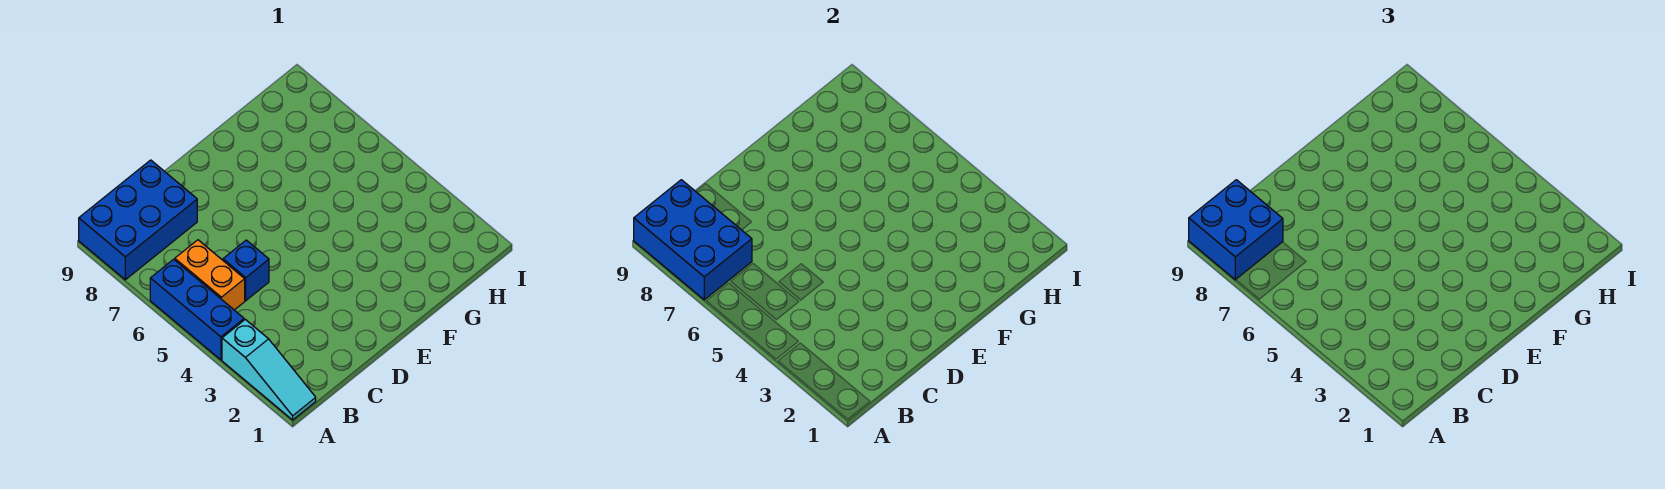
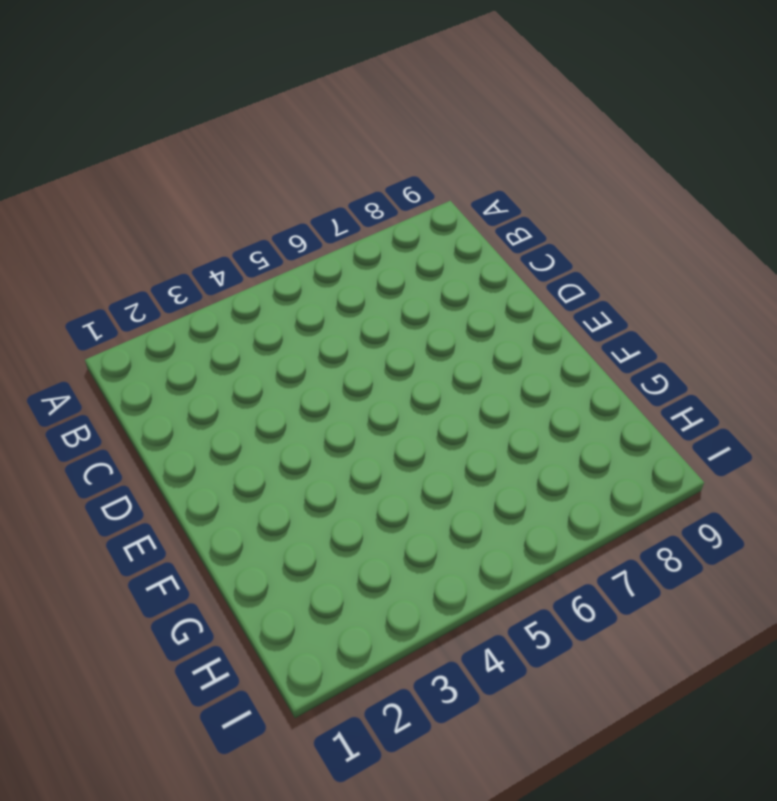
none -> cyan 1x3 slope [222,319,316,420]
none -> blue 1x3 brick [150,259,244,360]

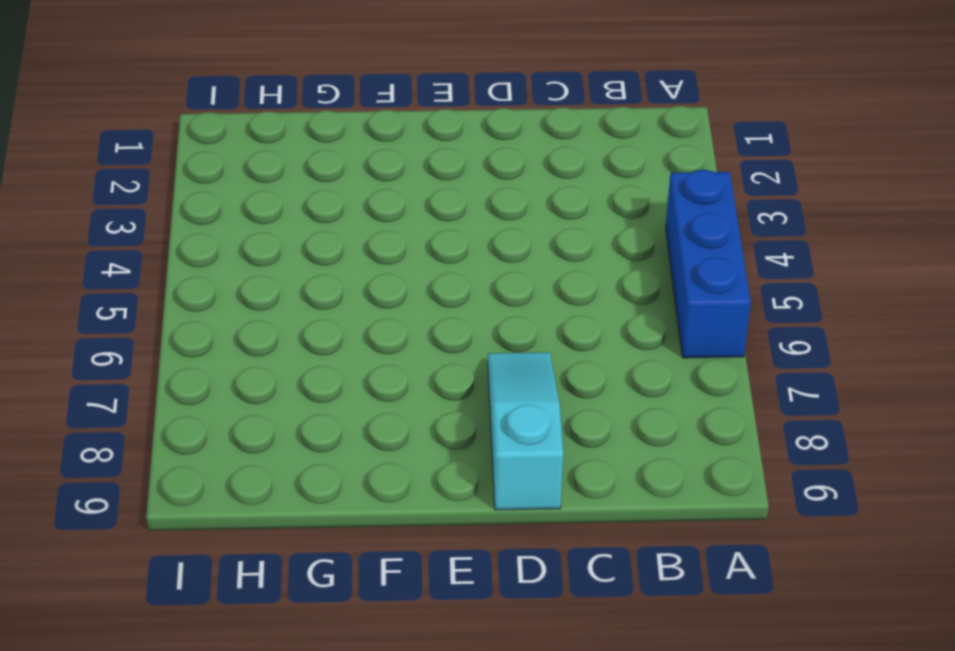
cyan 1x3 slope [488,352,563,510] -> cyan 1x3 slope moved to [222,319,316,420]
none -> blue 2x3 brick [79,160,197,280]
none -> orange 1x2 brick [175,240,245,310]

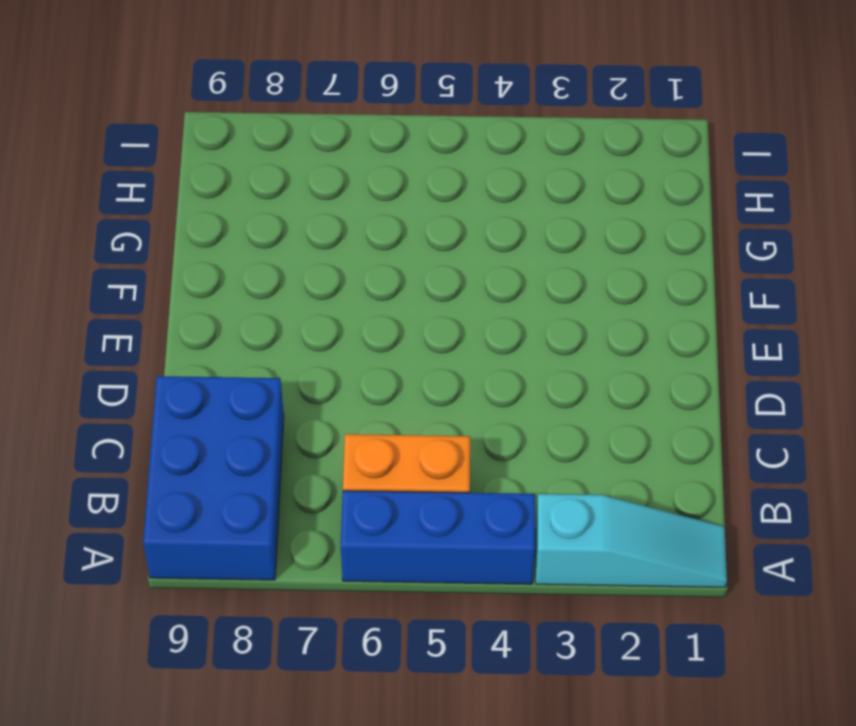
none -> blue 1x1 brick [223,240,269,301]
none -> blue 2x3 brick [634,180,752,300]

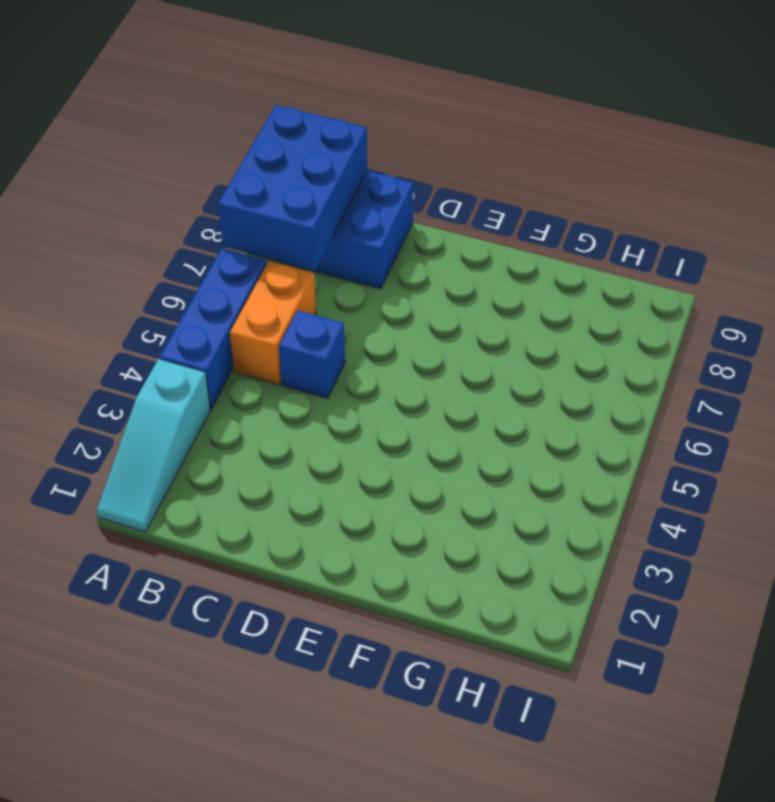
none -> blue 2x2 brick [1189,180,1283,280]

